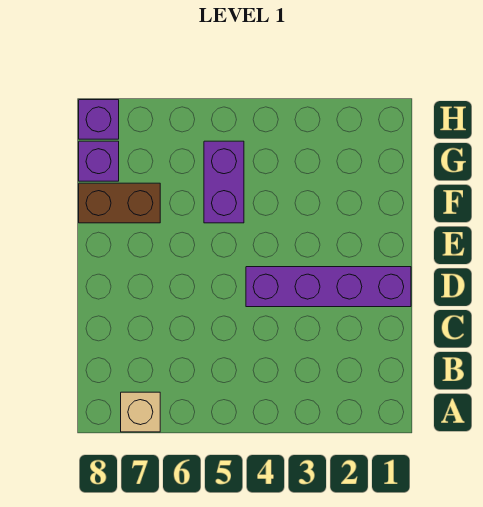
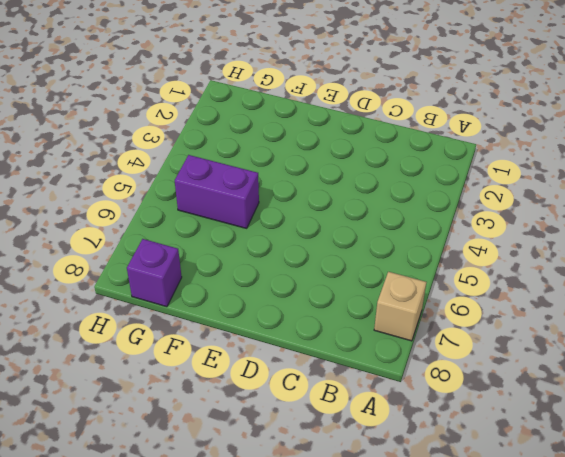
none -> purple 1x4 brick [246,267,411,307]
none -> brown 1x2 brick [79,183,160,223]

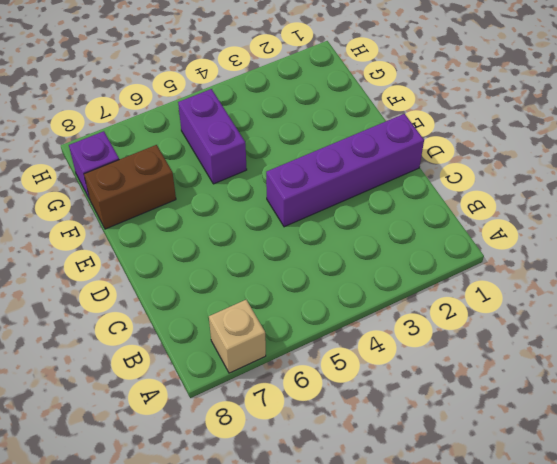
none -> purple 1x1 brick [79,100,119,139]

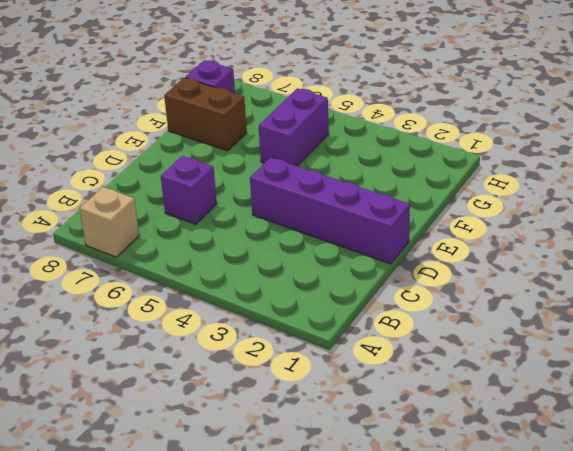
purple 1x1 brick [161,156,217,224] -> purple 1x1 brick moved to [79,100,119,139]

